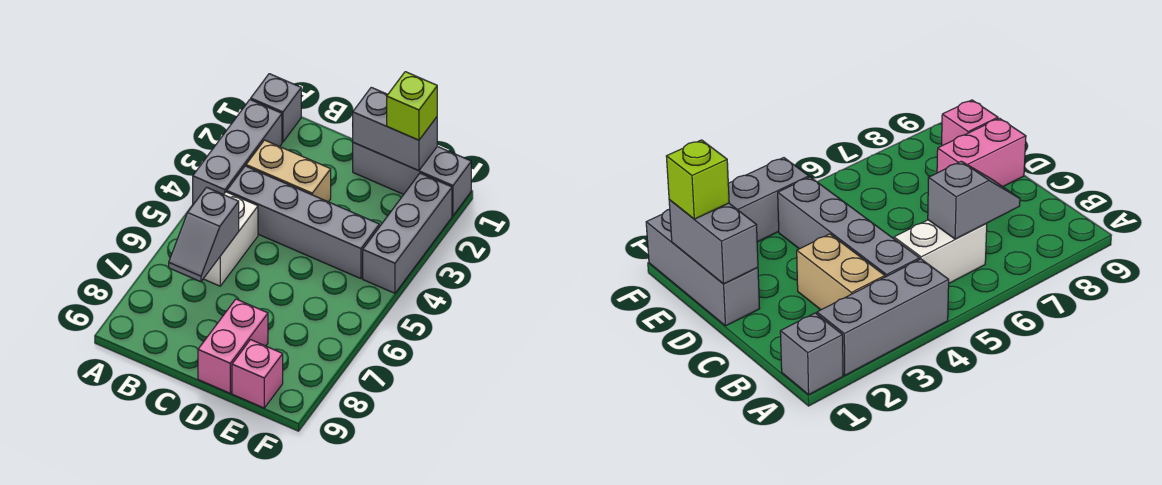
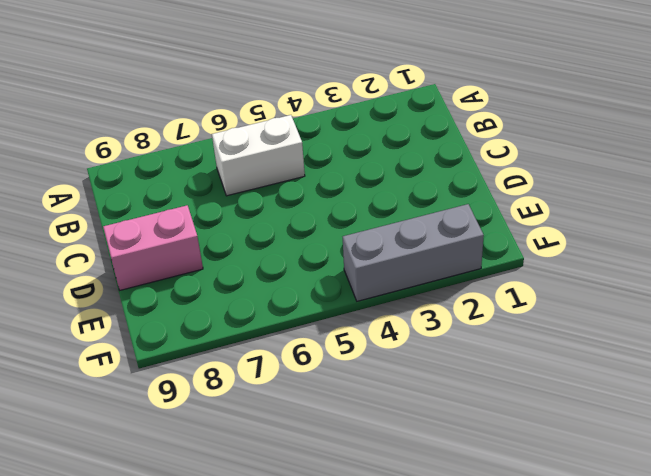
none -> grey 1x1 brick [251,74,301,142]
none -> grey 1x3 brick [193,100,282,204]
none -> tan 1x2 brick [246,140,331,202]

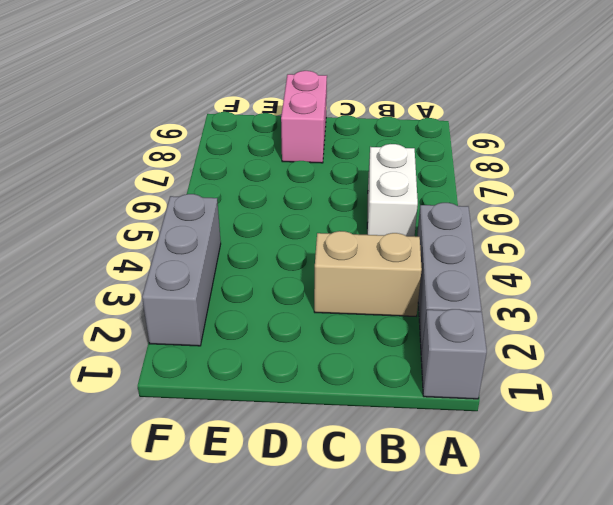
none -> grey 1x4 brick [227,166,379,279]
none -> grey 1x3 brick [353,142,471,216]
none -> pink 1x1 brick [232,340,283,408]

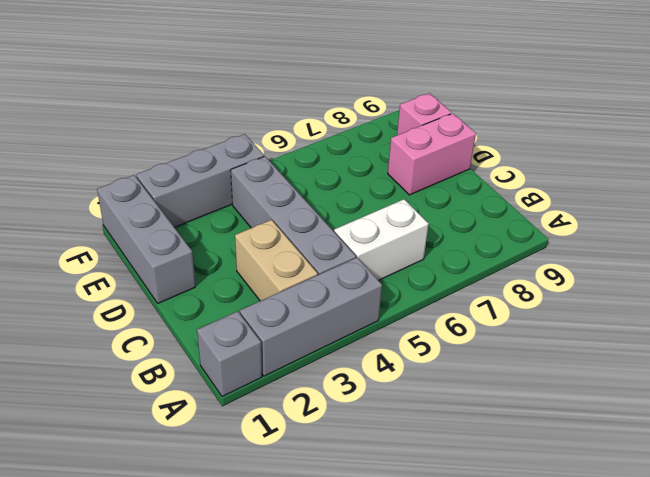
none -> grey 1x2 slope [169,187,239,282]
none -> grey 1x2 brick [353,87,437,171]
none -> lime 1x1 brick [387,72,437,140]

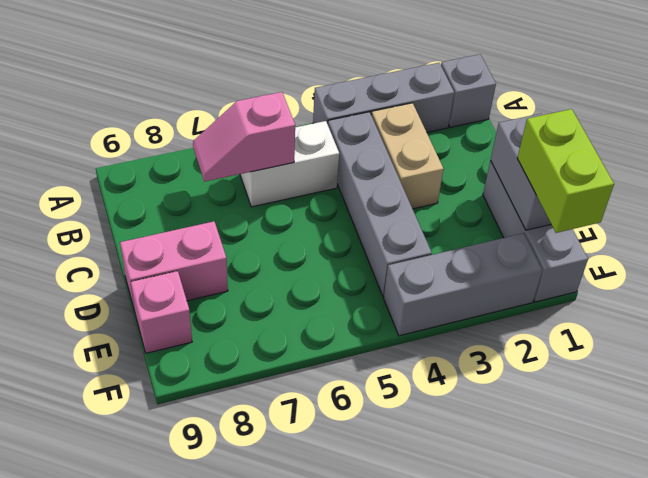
pink 1x2 slope [193,92,295,182] -> grey 1x2 slope [169,187,239,282]
lime 1x2 brick [517,109,614,233] -> lime 1x1 brick [387,72,437,140]

